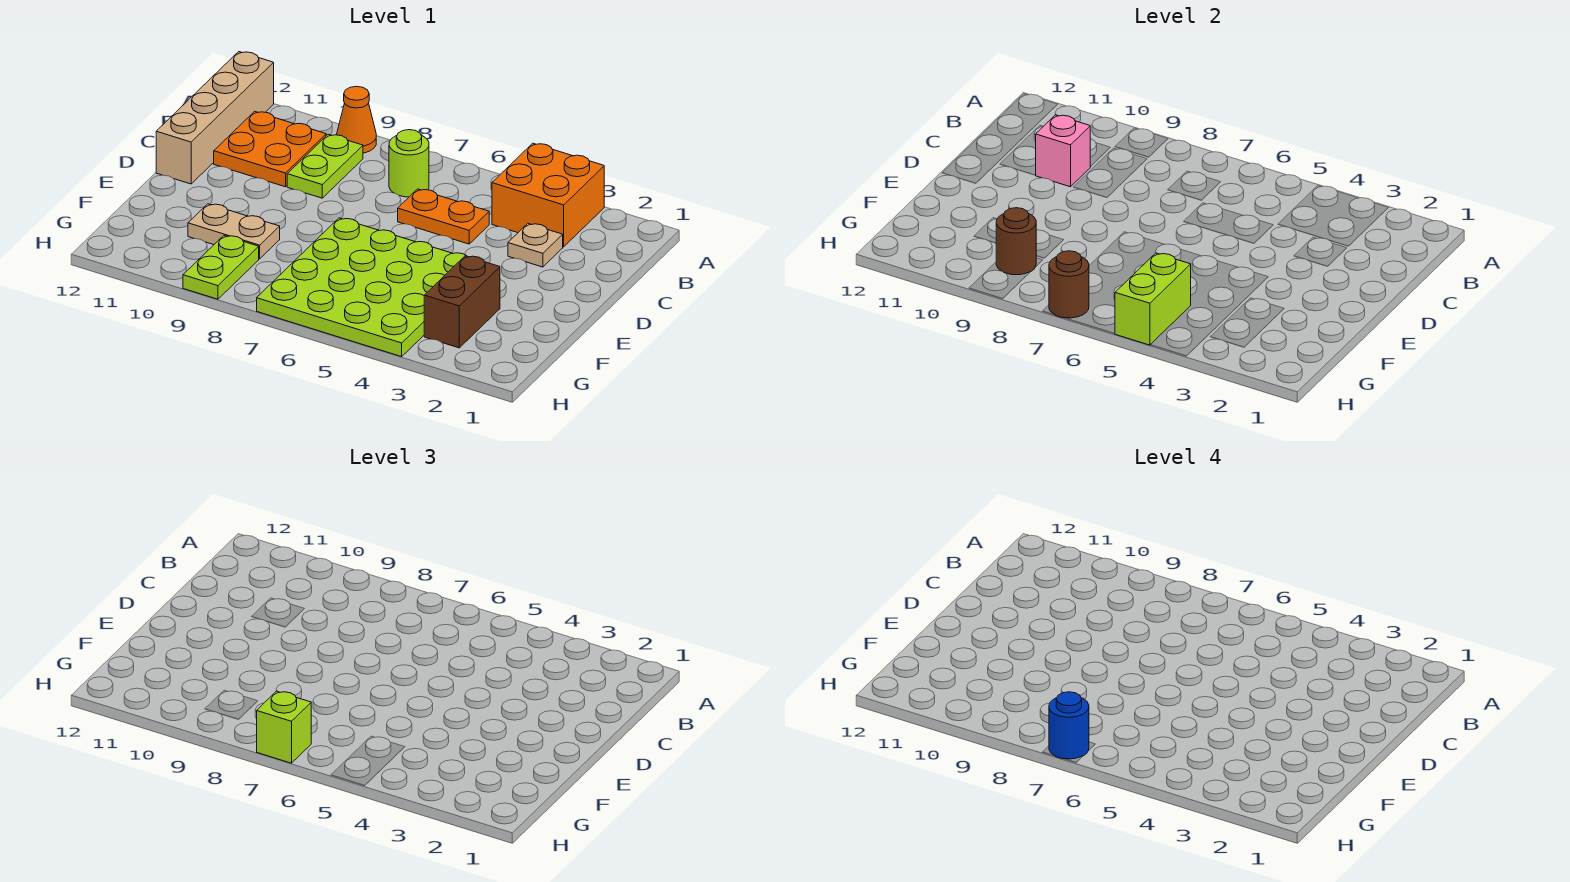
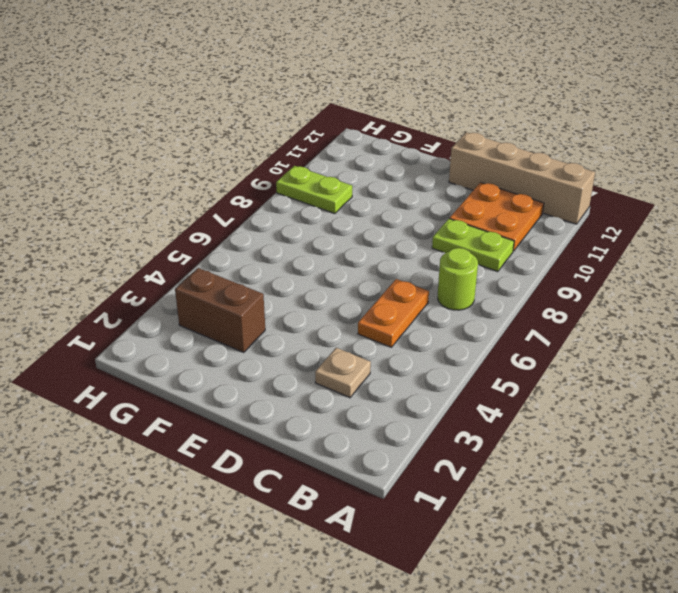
none -> orange 2x2 brick [492,143,604,247]
none -> orange 1x1 cone [337,86,376,153]
none -> lime 4x4 plate [257,218,466,357]

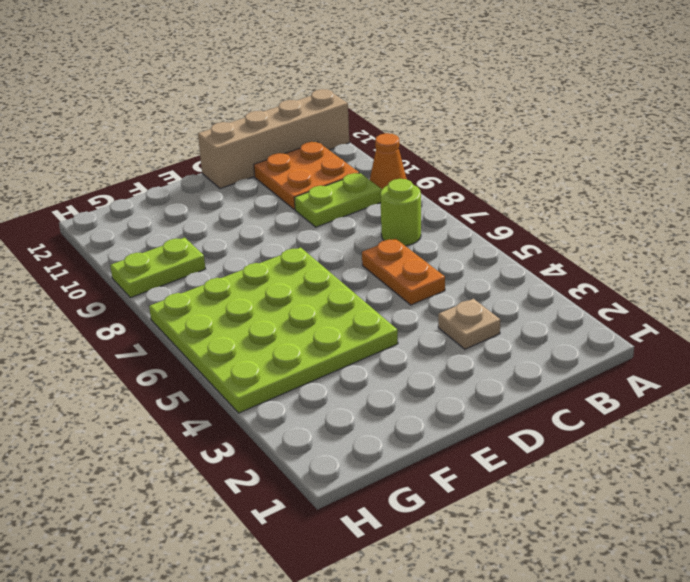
none -> orange 2x2 brick [492,143,604,247]
none -> brown 1x2 brick [424,256,500,348]
none -> tan 1x2 plate [188,204,280,259]

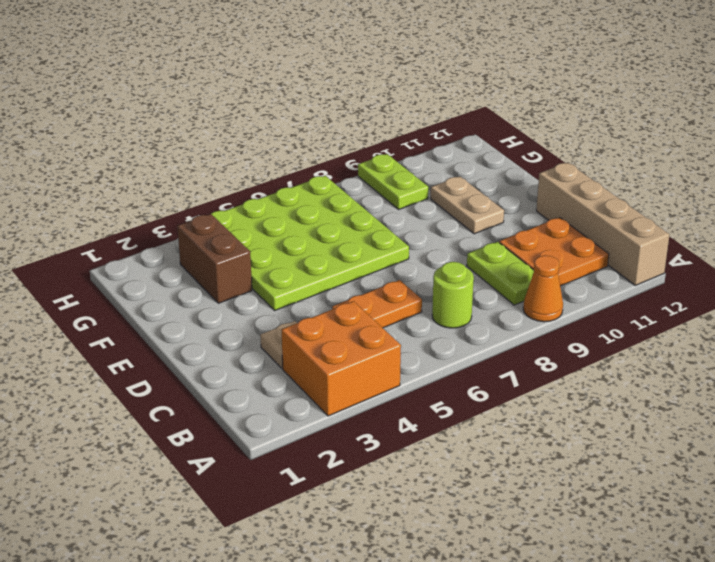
tan 1x2 plate [431,176,504,234] -> tan 1x2 plate turned to [188,204,280,259]
none -> pink 1x1 brick [1036,115,1090,187]
none -> lime 1x2 brick [1115,253,1191,345]
none -> brown 1x1 round brick [996,208,1036,275]

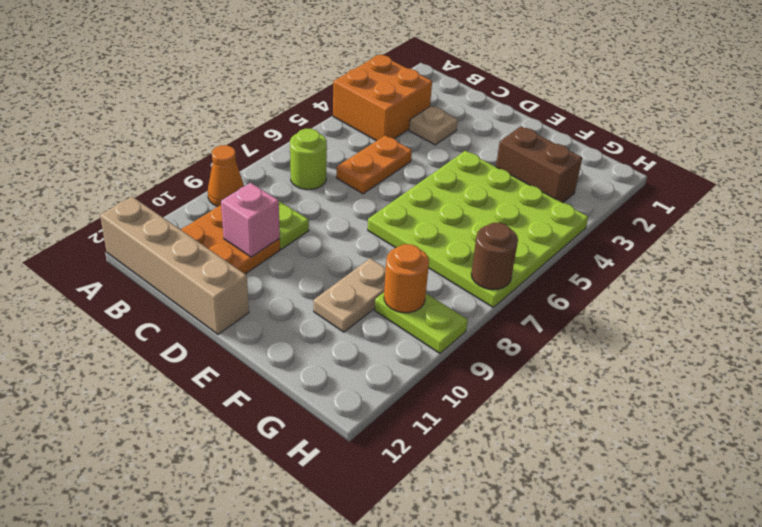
orange 1x1 round brick [384,244,429,313] -> brown 1x1 round brick [996,208,1036,275]
none -> lime 1x2 brick [1115,253,1191,345]
none -> lime 1x1 brick [257,691,311,763]
none -> blue 1x1 round brick [1049,692,1089,759]

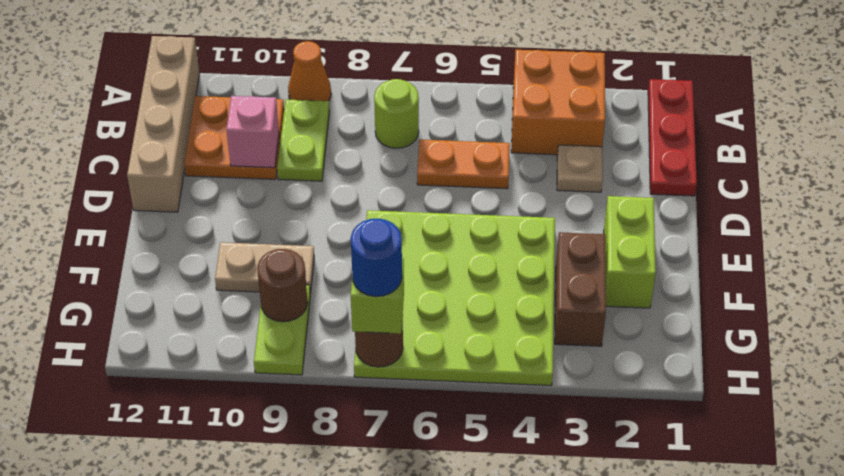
red 1x3 plate [648,79,697,196] -> none
lime 1x2 brick [604,196,656,308] -> lime 1x2 brick moved to [1115,253,1191,345]

